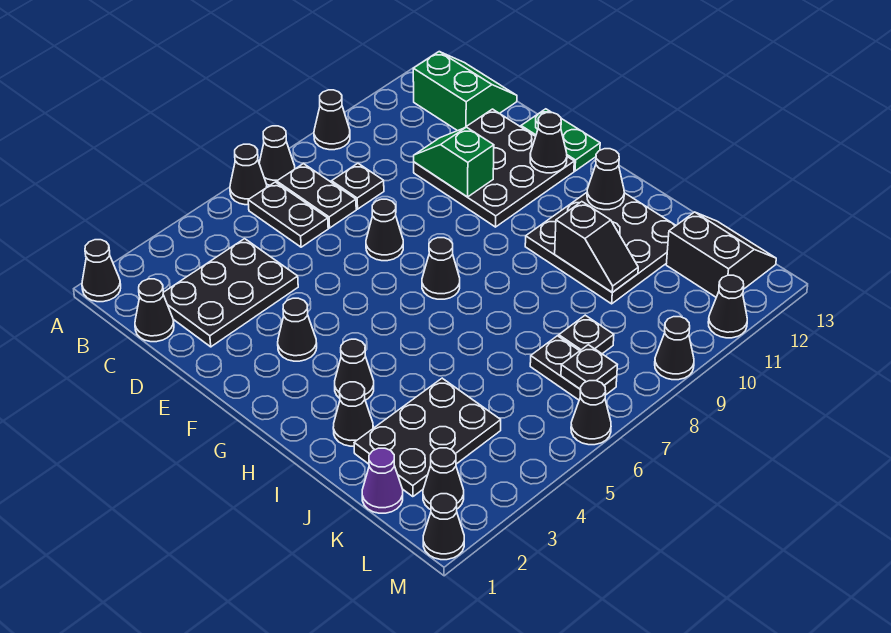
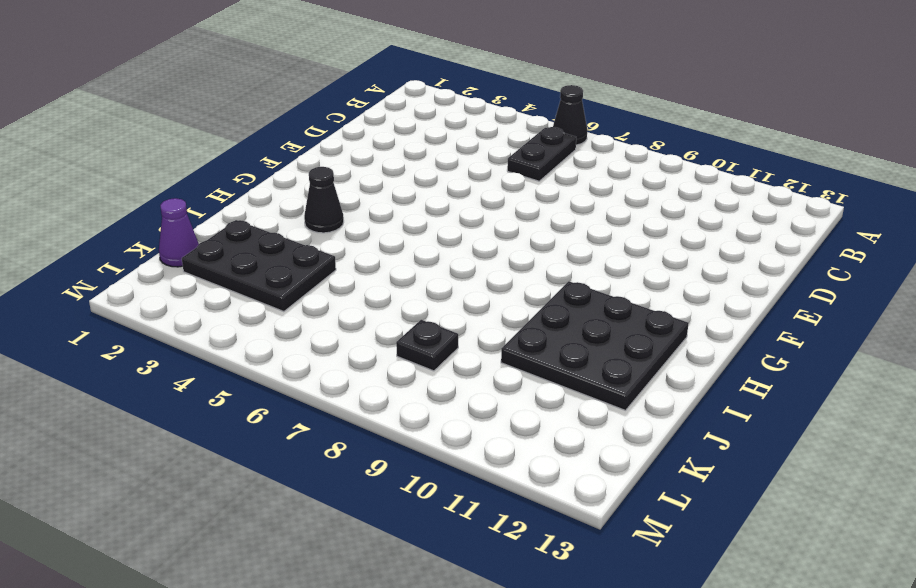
none -> black 1x1 cone [82,240,121,302]
none -> black 1x1 cone [259,126,295,185]
none -> black 1x1 cone [314,90,350,150]
none -> black 1x2 plate [277,164,356,228]

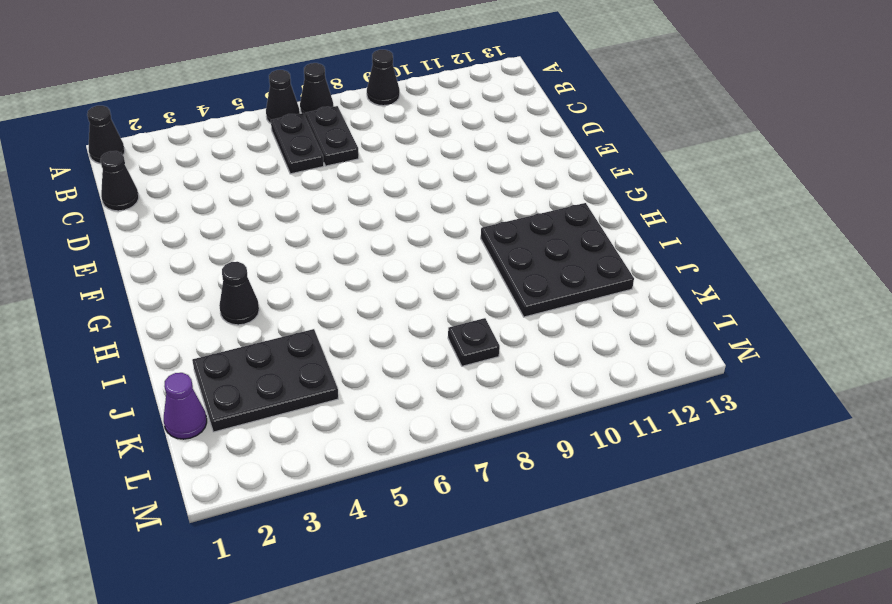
none -> green 2x2 slope [413,52,517,131]
none -> black 2x3 plate [163,239,298,347]
none -> black 1x1 plate [332,163,384,209]
none -> black 3x3 plate [414,109,574,227]

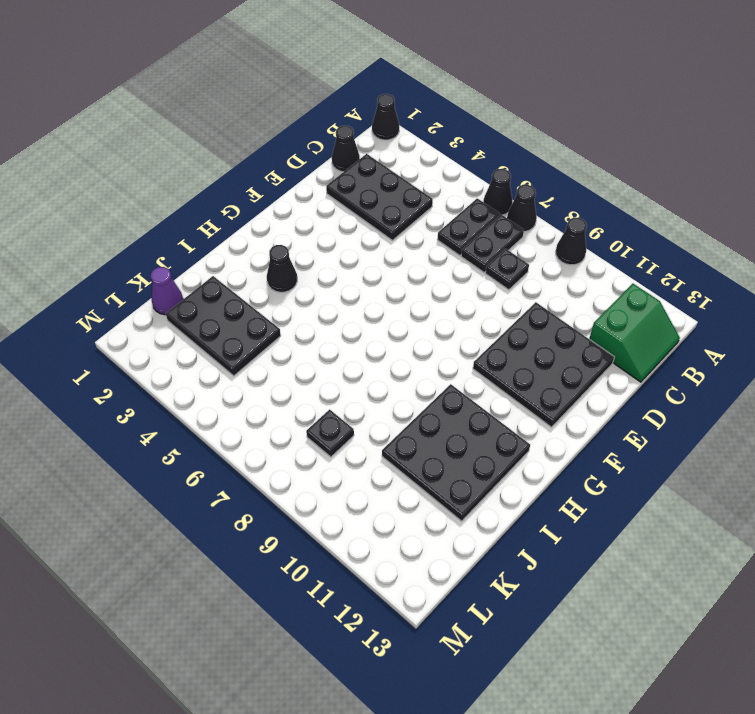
none -> black 1x1 cone [366,199,403,261]
none -> green 1x2 plate [521,109,600,171]
none -> black 1x1 cone [278,298,317,361]
none -> black 1x1 cone [422,238,460,299]

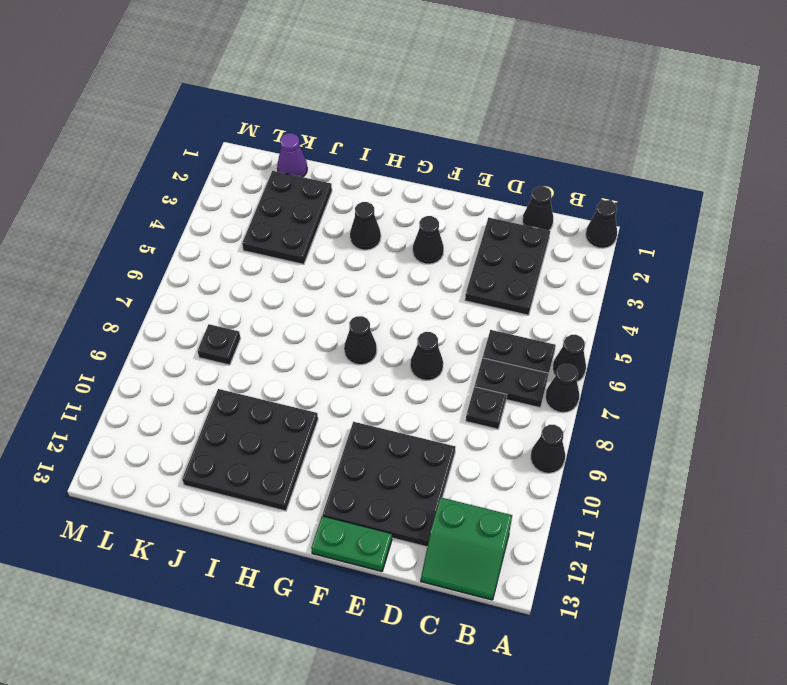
none -> black 1x1 cone [333,382,373,446]
none -> black 1x2 plate [530,336,617,400]
none -> black 2x2 slope [666,212,776,297]
none -> black 1x1 cone [423,448,464,510]

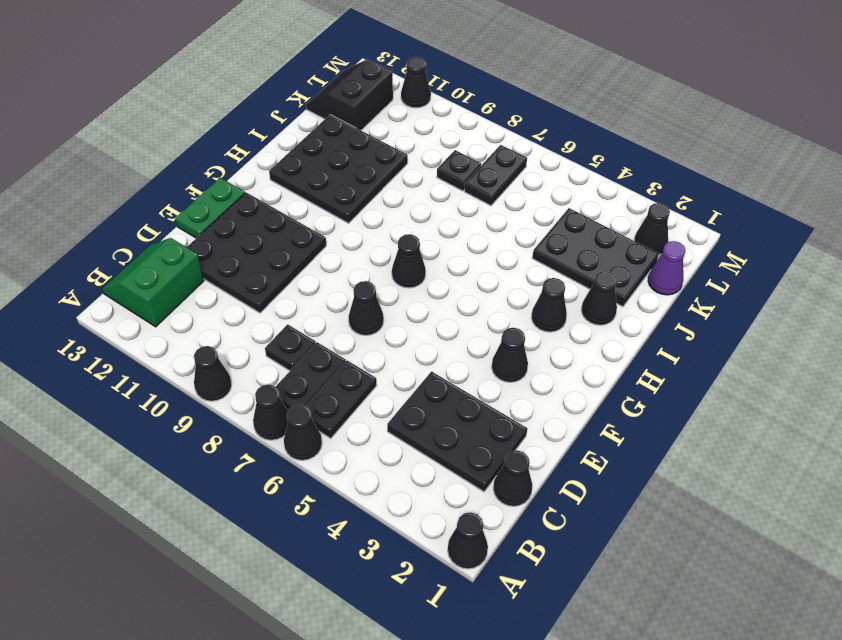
none -> black 1x1 cone [423,494,464,560]
none -> black 1x1 cone [571,381,611,445]
none -> black 1x1 cone [655,317,694,380]
none -> green 1x2 slope [414,127,494,197]

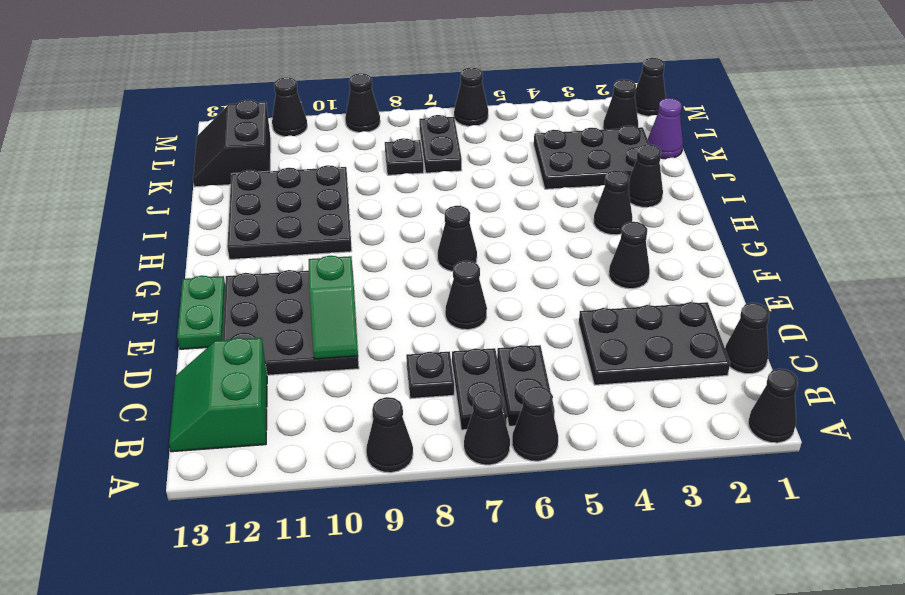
none -> black 1x1 cone [530,113,567,173]
none -> black 1x1 cone [587,149,624,210]
none -> black 1x2 slope [555,202,638,292]
none -> black 1x1 plate [561,345,617,389]

